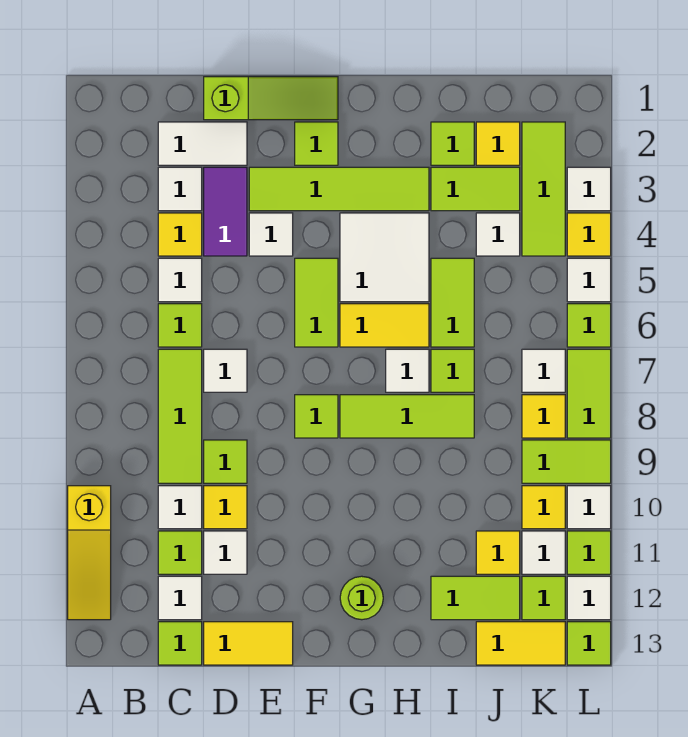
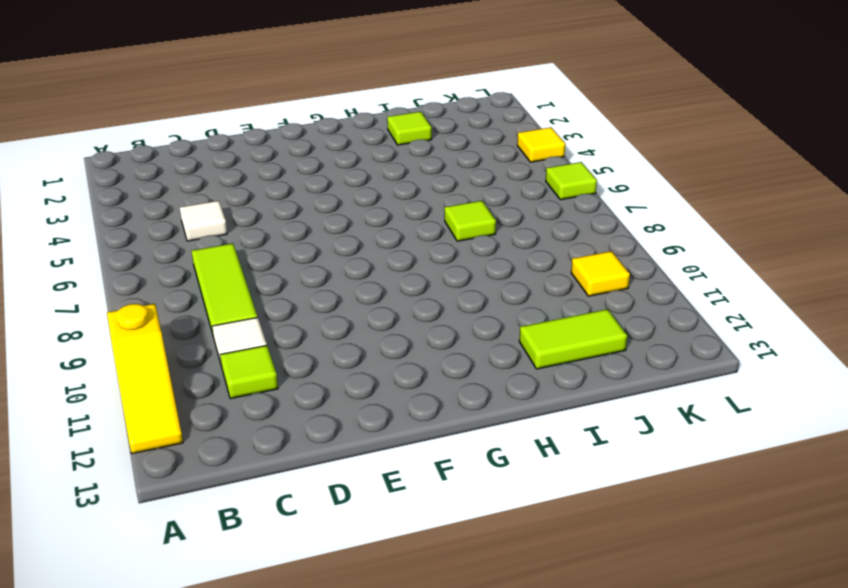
none -> white 1x2 tile [158,122,247,165]
none -> white 1x1 tile [158,167,202,211]
none -> yellow 1x1 tile [158,213,202,256]
none -> lime 1x1 tile [158,304,202,347]

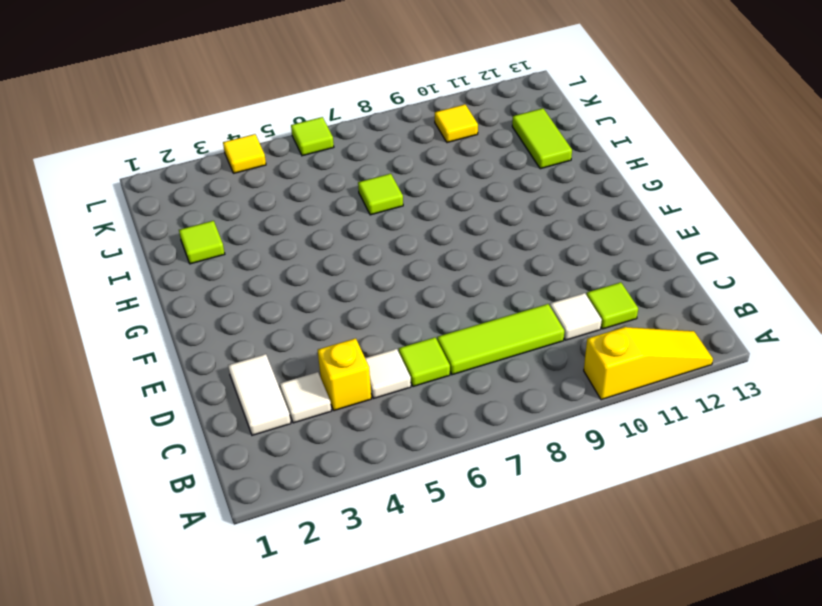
yellow 1x1 brick [318,338,371,411] -> yellow 1x1 tile [158,213,202,256]
none -> white 1x1 tile [158,576,202,620]
none -> lime 1x1 tile [158,622,202,665]
none -> lime 1x3 slope [204,77,338,120]
none -> purple 1x2 tile [204,167,247,256]

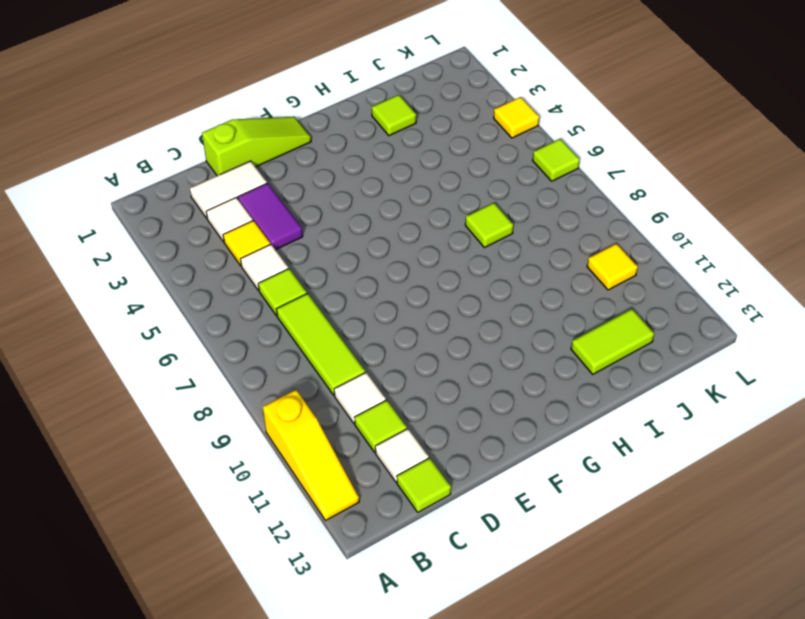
none -> white 1x1 tile [204,349,247,392]
none -> lime 1x1 tile [204,440,247,483]
none -> yellow 1x1 tile [204,486,247,529]
none -> white 1x1 tile [204,531,247,574]

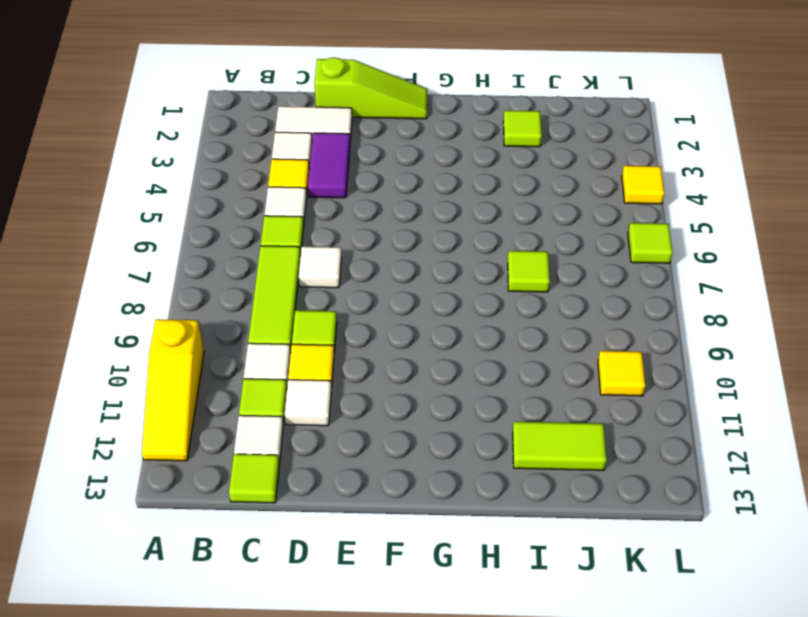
none -> yellow 1x2 tile [204,622,293,665]
none -> lime 1x4 tile [249,167,429,211]
none -> white 1x1 tile [249,213,293,256]
none -> lime 1x1 tile [295,122,338,165]

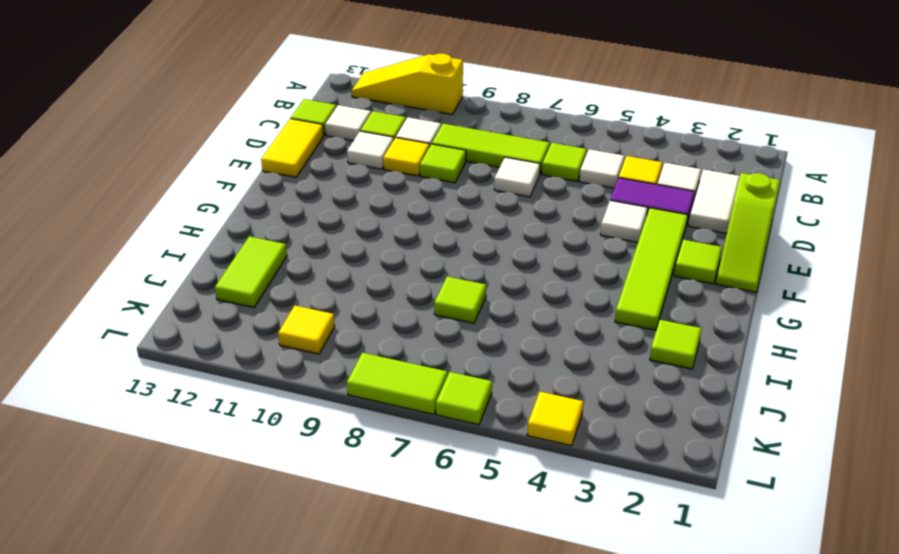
none -> lime 1x2 tile [295,258,338,347]
none -> lime 1x1 tile [295,395,338,438]
none -> white 2x2 tile [340,213,429,302]
none -> yellow 1x2 tile [340,304,429,347]

